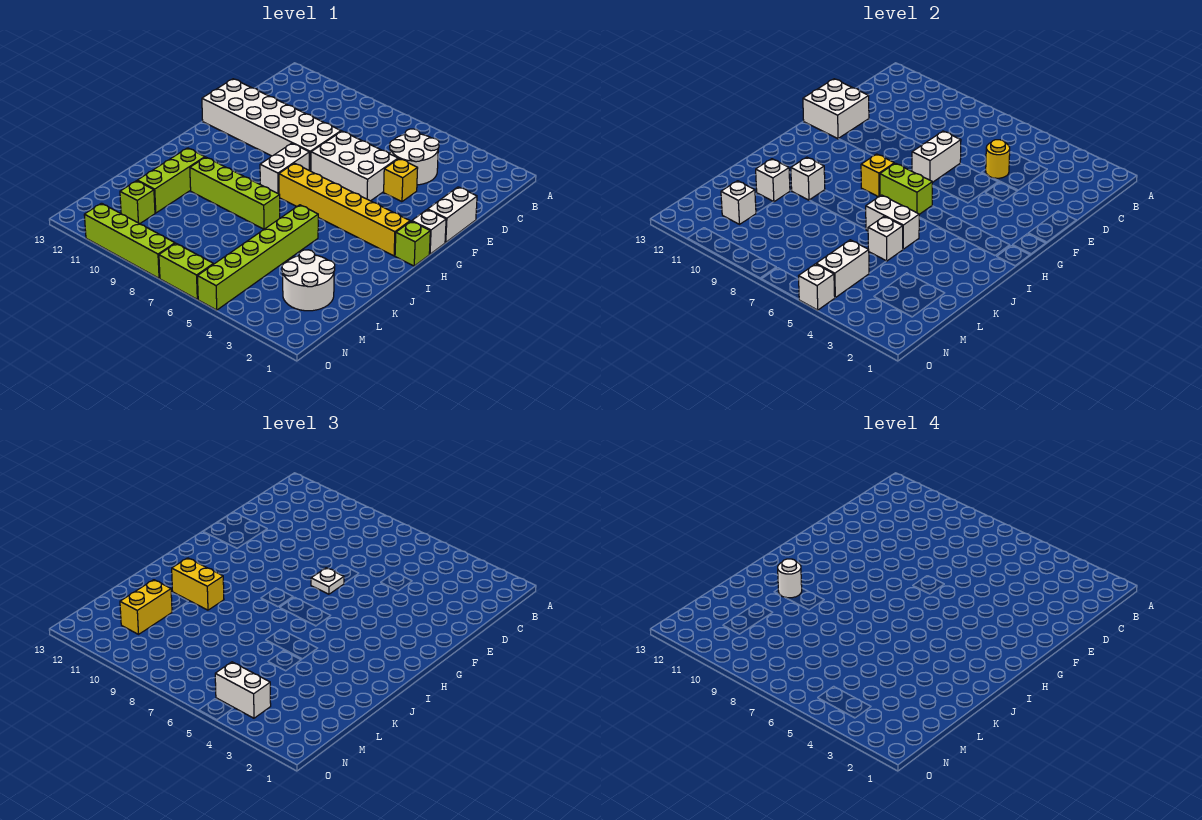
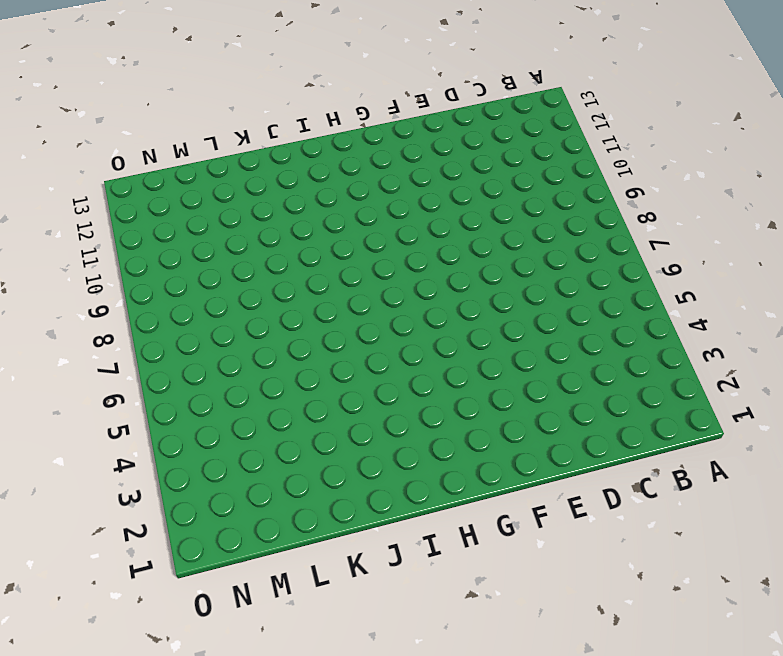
none -> white 2x2 round brick [390,129,439,185]
none -> white 1x2 brick [428,187,477,242]
none -> yellow 1x1 brick [384,159,418,202]
none -> white 2x3 brick [311,131,398,201]

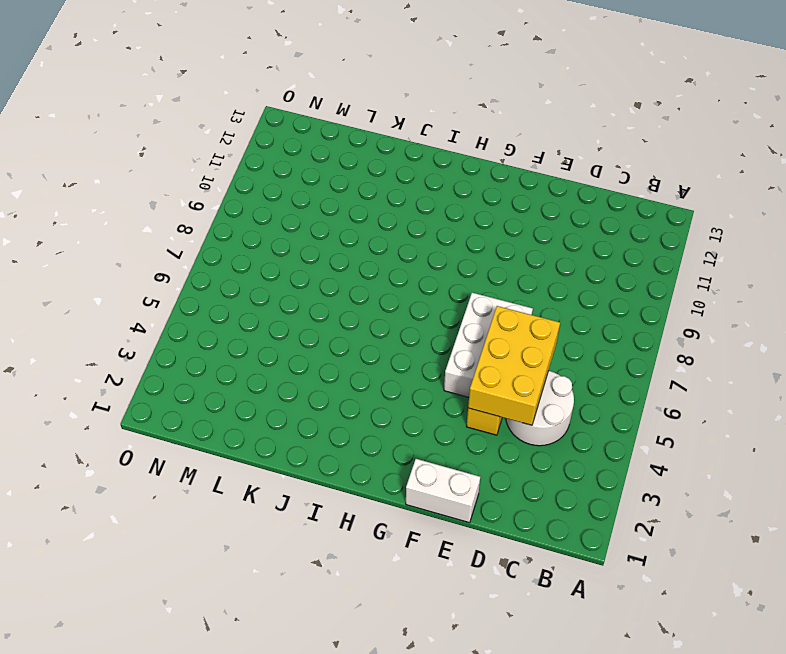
yellow 2x3 brick [468,306,560,425] -> yellow 1x1 round brick [986,140,1010,178]
none -> white 2x6 brick [202,79,341,171]
none -> white 1x1 brick [412,210,446,254]
none -> white 1x2 brick [260,143,309,194]
none -> lime 1x1 brick [395,221,430,266]

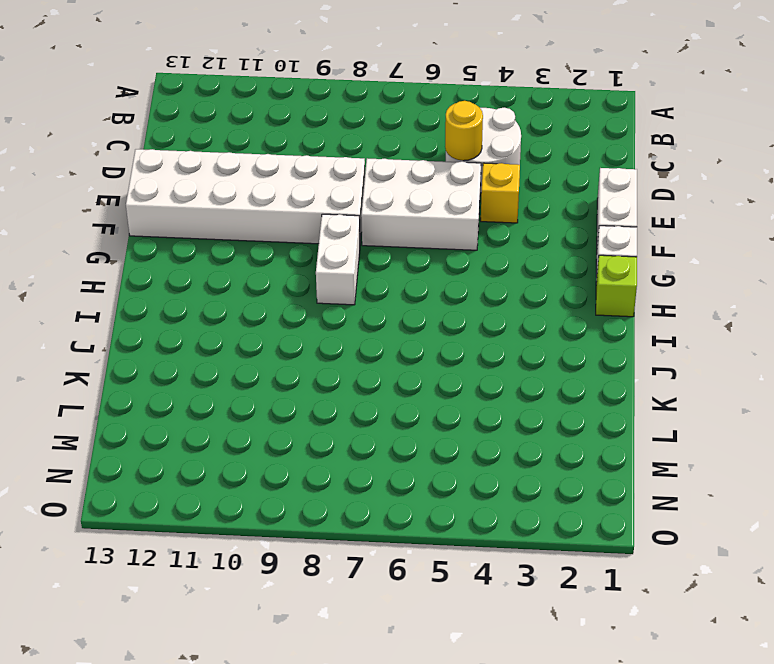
none -> yellow 1x6 brick [279,163,410,256]
none -> lime 1x6 brick [198,205,318,310]
none -> lime 1x4 brick [190,157,280,229]
none -> lime 1x3 brick [137,148,205,213]

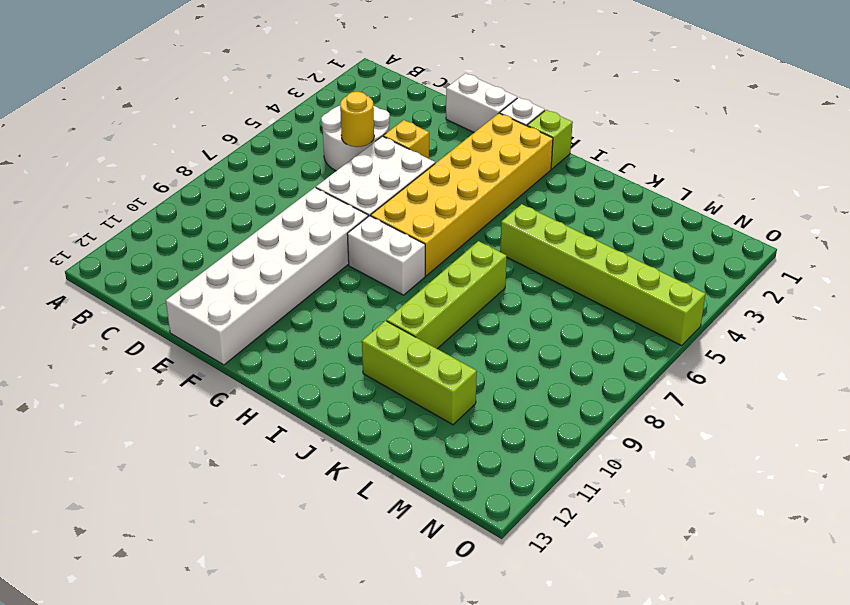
yellow 2x6 brick [371,113,553,276] -> yellow 1x6 brick [279,163,410,256]
none -> white 2x2 round brick [282,250,335,311]
none -> lime 1x1 brick [120,181,155,224]
none -> lime 1x2 brick [159,243,213,299]
none -> lime 1x4 brick [84,203,175,278]

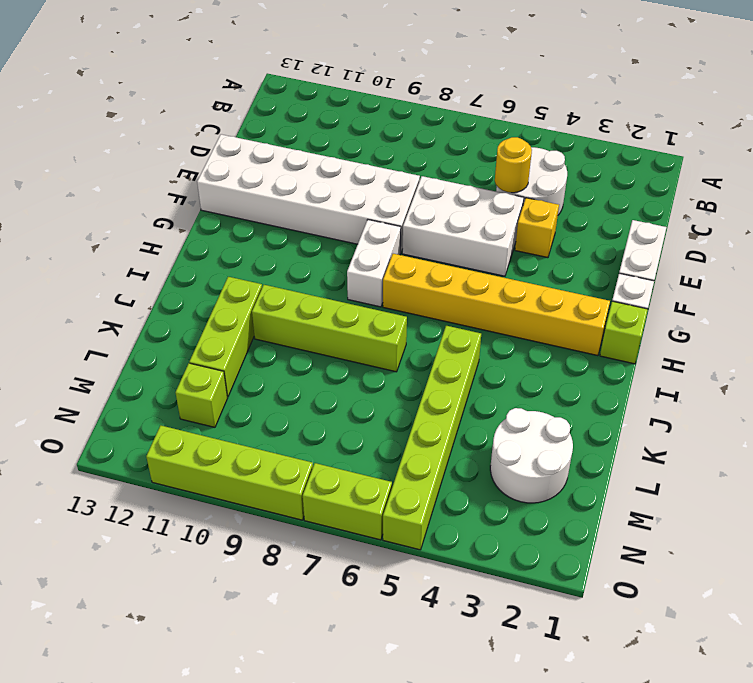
none -> white 1x2 brick [912,131,961,183]
none -> white 2x2 brick [803,79,869,139]
none -> lime 1x2 brick [880,163,932,214]
none -> yellow 1x1 brick [861,154,894,197]

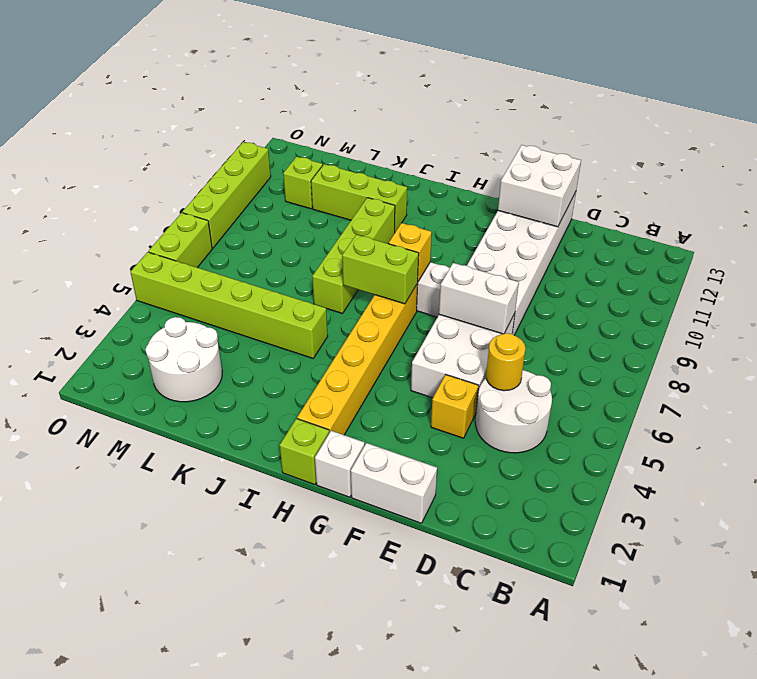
lime 1x2 brick [342,235,419,304] -> lime 1x2 brick turned to [880,163,932,214]
none -> white 1x2 brick [866,195,919,249]
none -> white 1x1 brick [791,157,825,200]
none -> white 1x1 brick [868,216,903,261]
none -> white 1x1 brick [756,159,790,202]

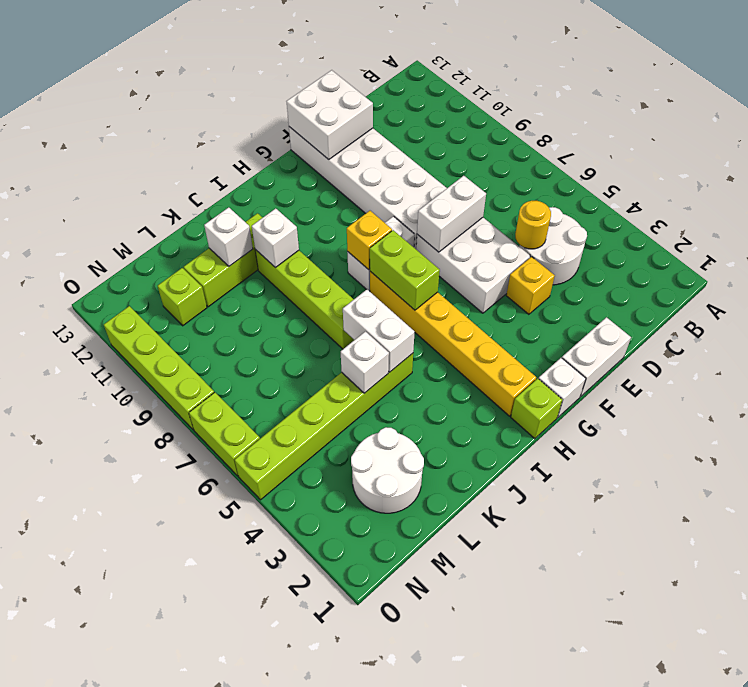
none -> white 1x2 brick [816,240,869,298]
none -> white 1x1 brick [721,181,756,224]
none -> white 1x1 brick [799,264,835,310]
none -> white 1x1 plate [311,568,344,594]

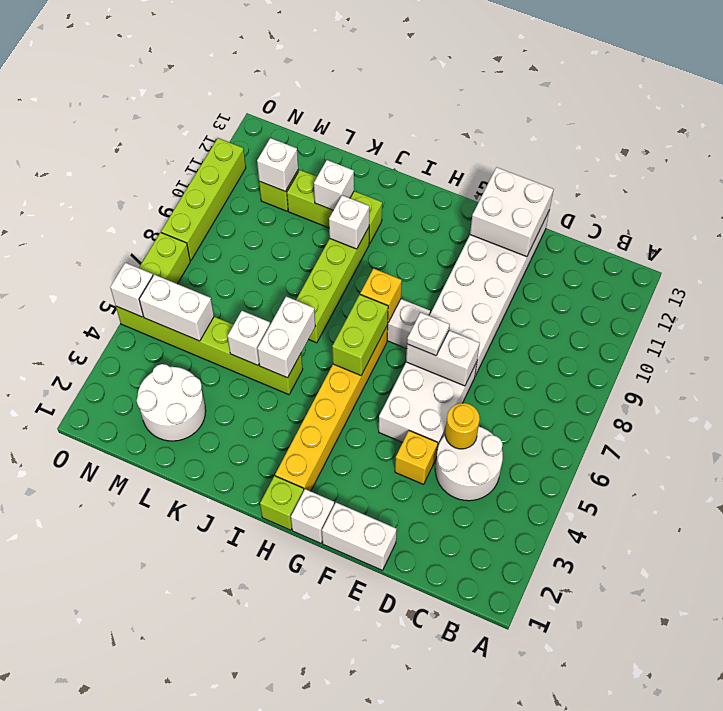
none -> yellow 1x2 brick [172,558,224,610]
none -> yellow 1x2 brick [120,580,172,634]
none -> white 1x2 brick [215,662,271,718]
none -> white 1x1 round brick [778,559,802,598]

